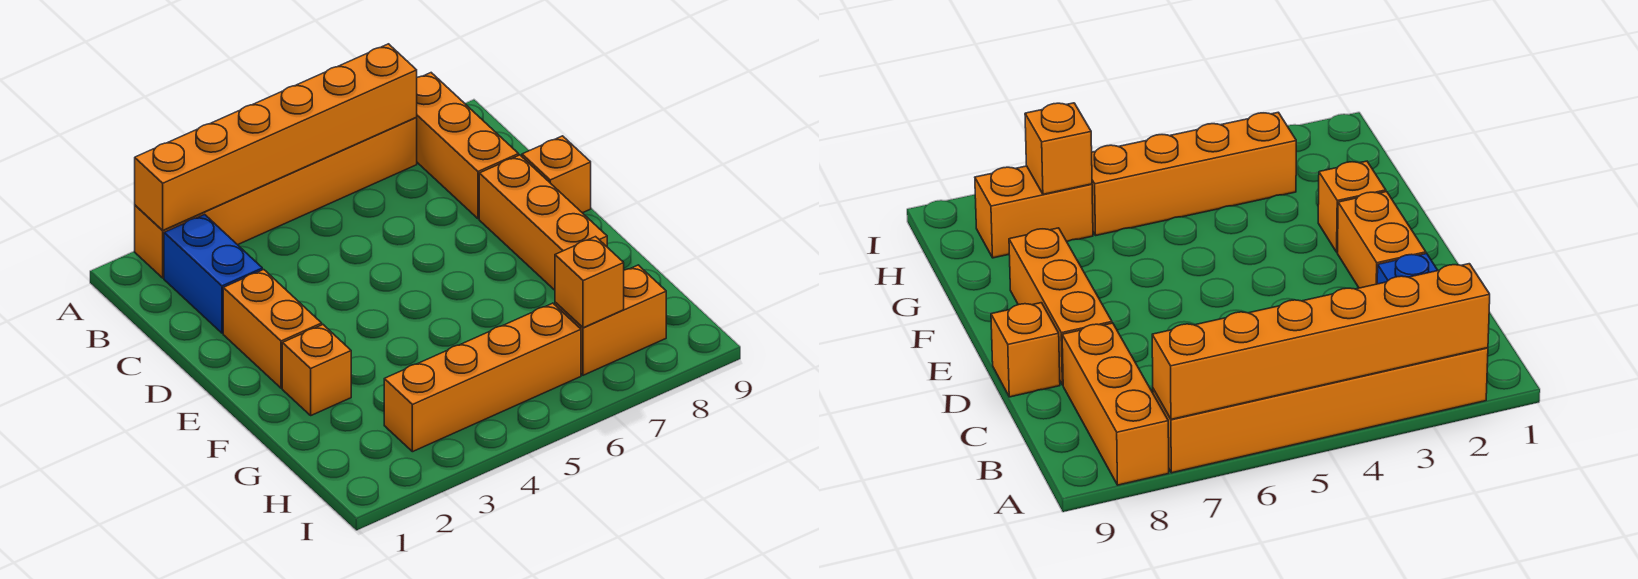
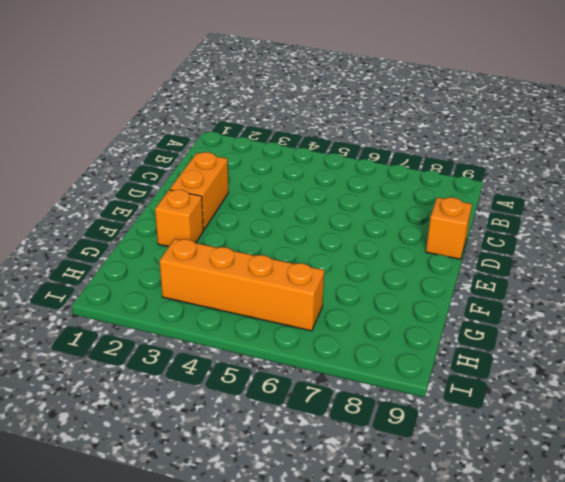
none -> orange 1x6 brick [135,117,417,278]
none -> orange 1x3 brick [417,73,519,219]

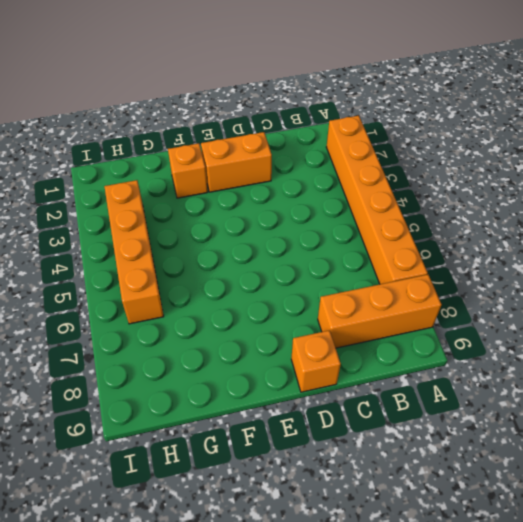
none -> blue 1x2 brick [164,214,262,333]
none -> orange 1x3 brick [479,155,607,290]

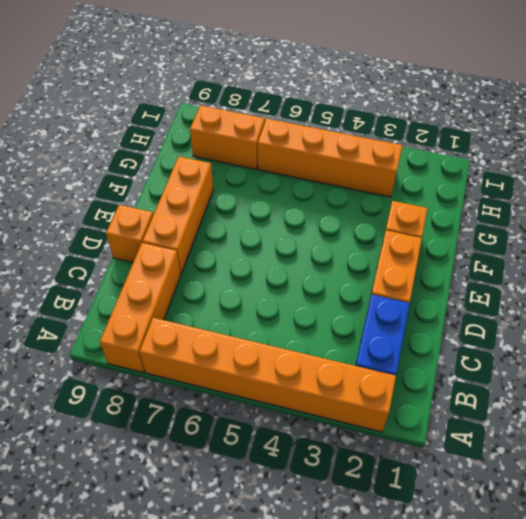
none -> orange 1x6 brick [135,44,417,231]
none -> orange 1x1 brick [555,237,624,328]

